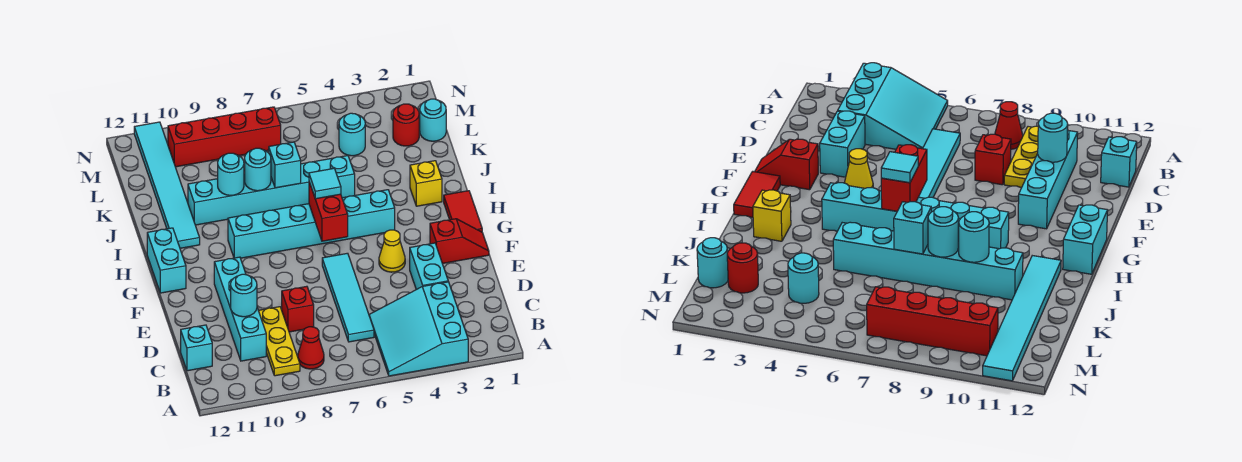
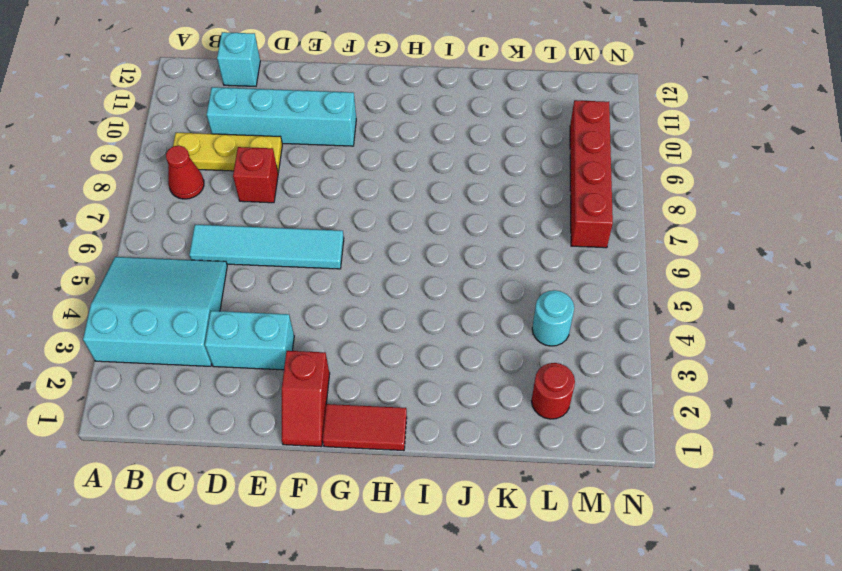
none -> yellow 1x1 cone [379,230,405,272]
none -> cyan 1x2 brick [147,228,186,293]
none -> cyan 1x6 brick [228,190,395,258]

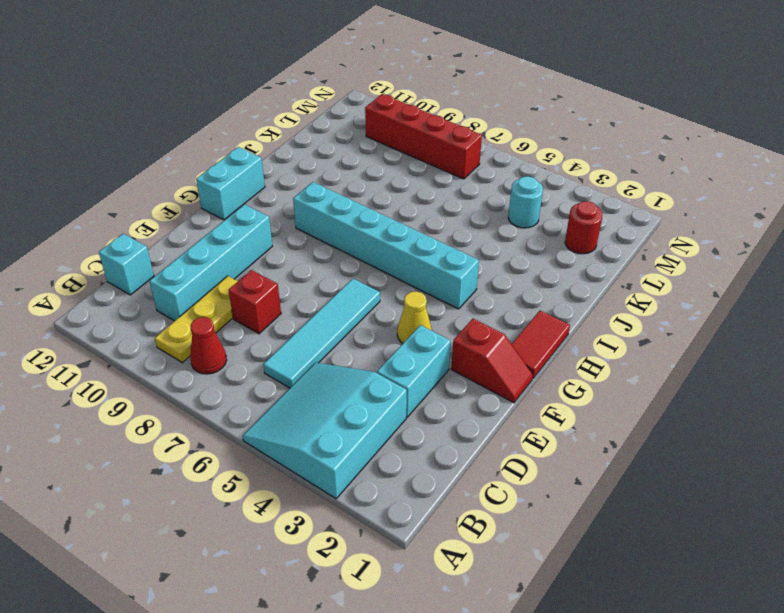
none -> yellow 1x1 brick [410,161,442,206]
none -> cyan 1x6 tile [134,122,200,248]
none -> cyan 1x6 brick [188,156,355,225]

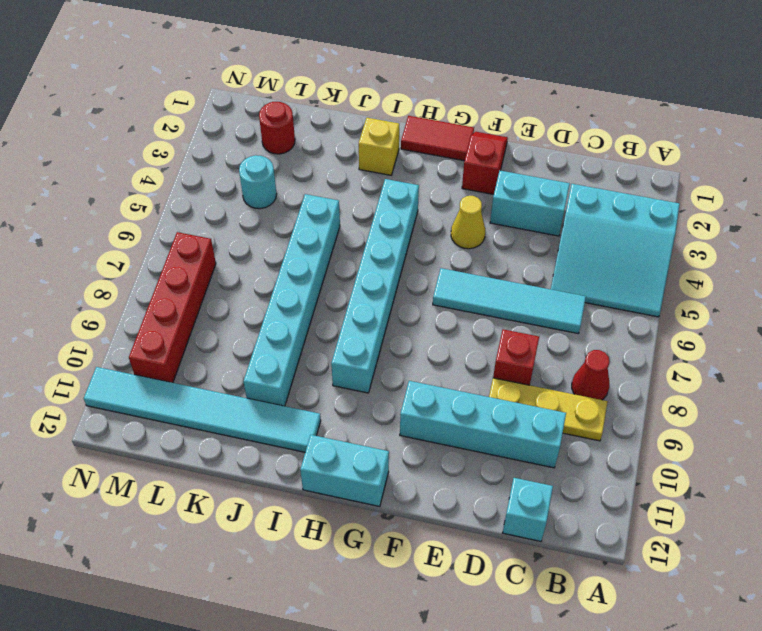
none -> cyan 1x1 round brick [419,99,446,141]
none -> cyan 1x1 round brick [231,274,257,317]
none -> red 1x2 brick [309,182,348,241]

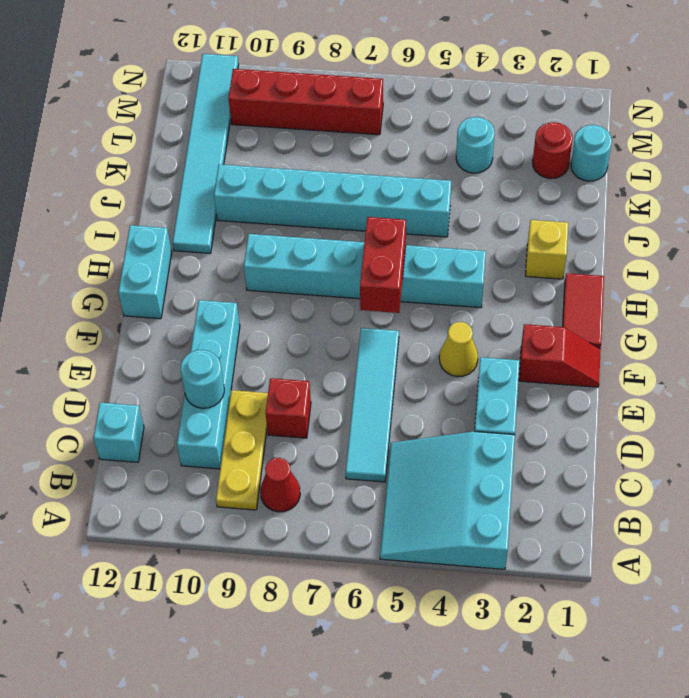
none -> cyan 1x1 brick [269,142,301,188]
none -> cyan 1x1 round brick [245,148,271,191]
none -> cyan 1x1 round brick [218,153,244,195]

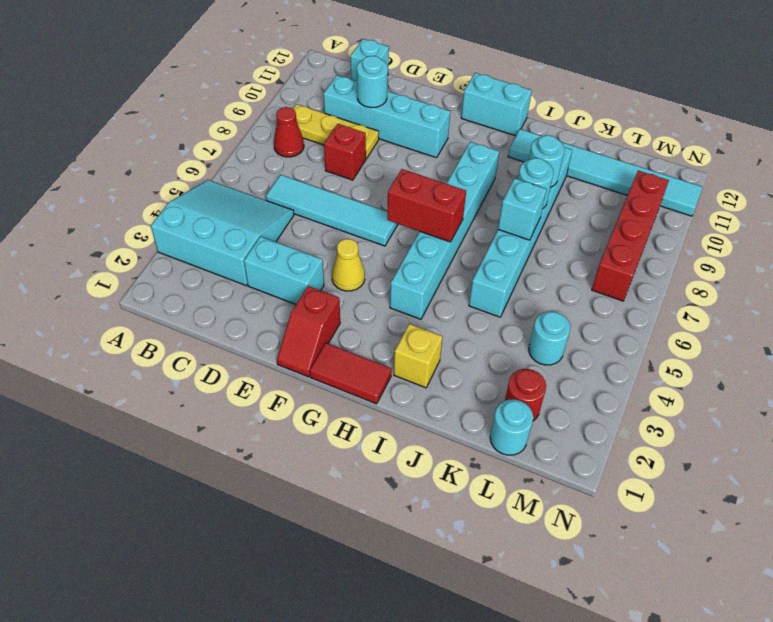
none -> cyan 1x1 tile [309,168,341,199]

